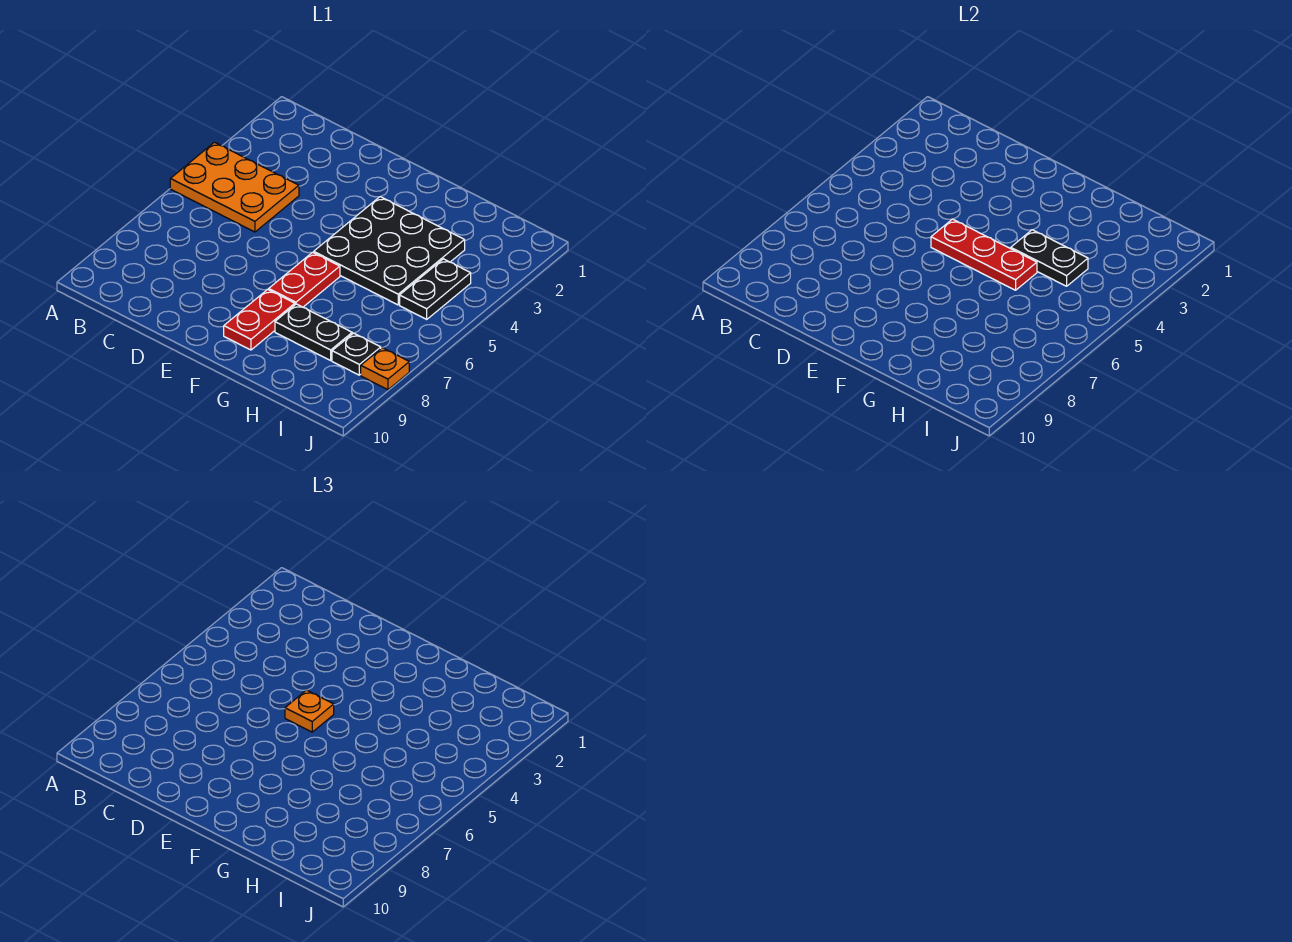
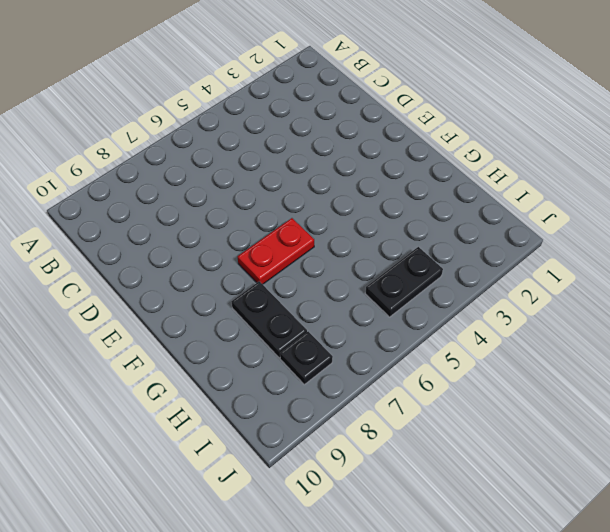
none -> orange 2x3 plate [170,142,299,232]
none -> black 3x3 plate [314,197,465,305]

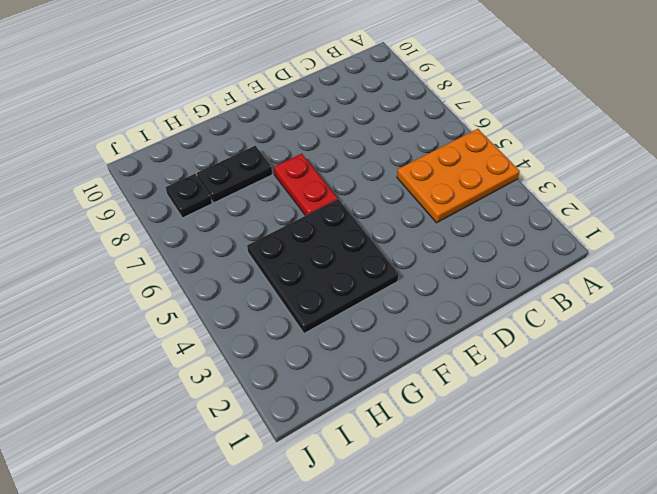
none -> red 1x2 plate [224,289,295,350]
none -> black 1x2 plate [400,259,471,319]

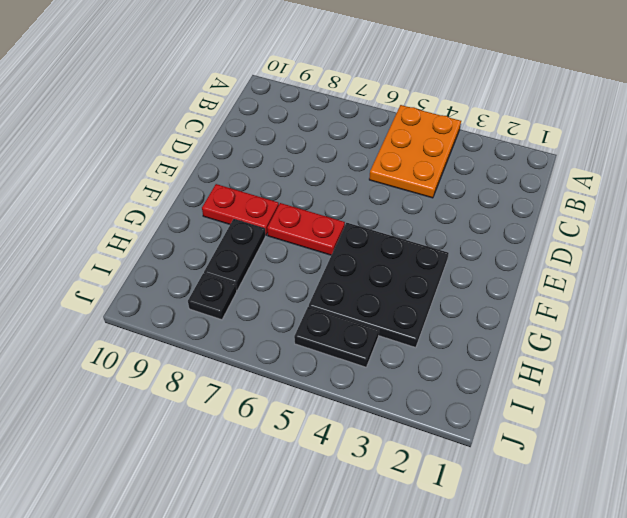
none -> orange 1x1 plate [361,348,409,390]
none -> red 1x3 plate [931,219,1037,290]

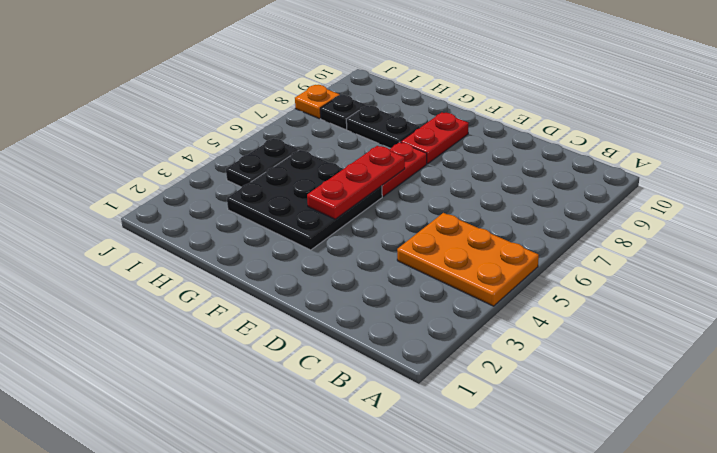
red 1x3 plate [307,146,405,219] -> red 1x3 plate turned to [931,219,1037,290]
none -> black 1x2 plate [1011,230,1088,286]
none -> orange 1x1 plate [285,690,334,732]

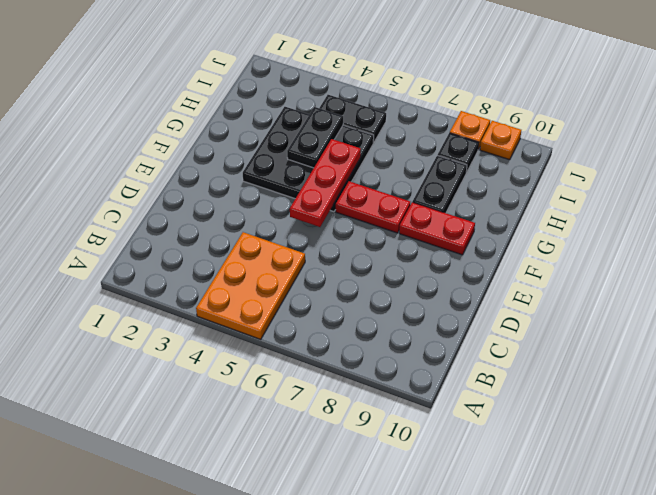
orange 1x1 plate [480,121,521,160] -> orange 1x1 plate moved to [285,690,334,732]

